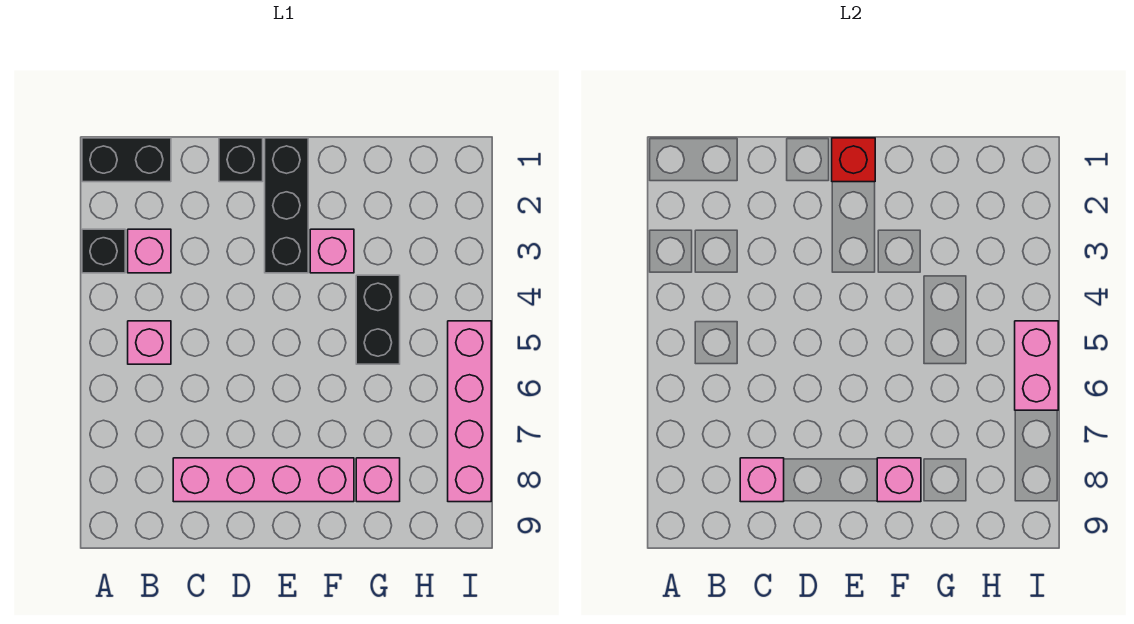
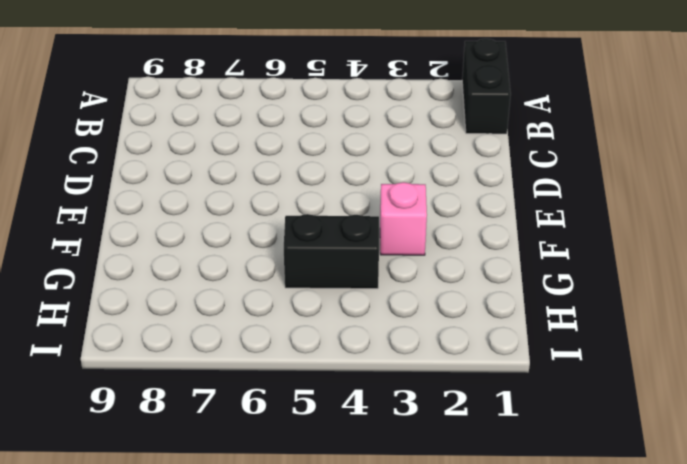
none -> black 1x1 brick [82,229,125,273]
none -> pink 1x1 brick [128,229,171,273]
none -> pink 1x1 brick [128,321,171,364]

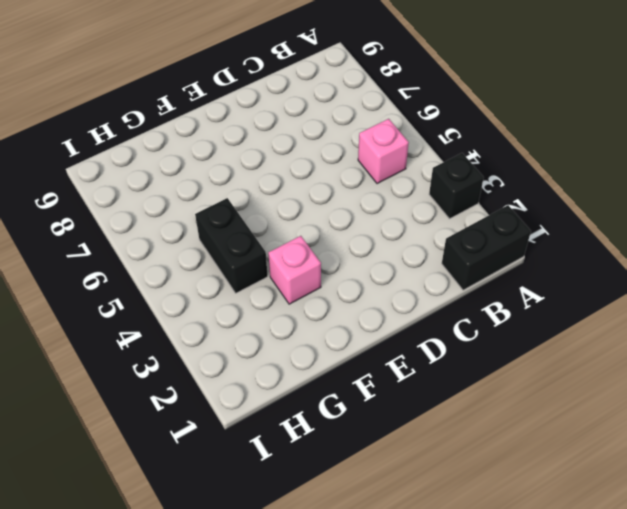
none -> pink 1x1 brick [128,229,171,273]
none -> pink 1x4 brick [173,458,354,502]
none -> black 1x1 brick [219,138,263,182]

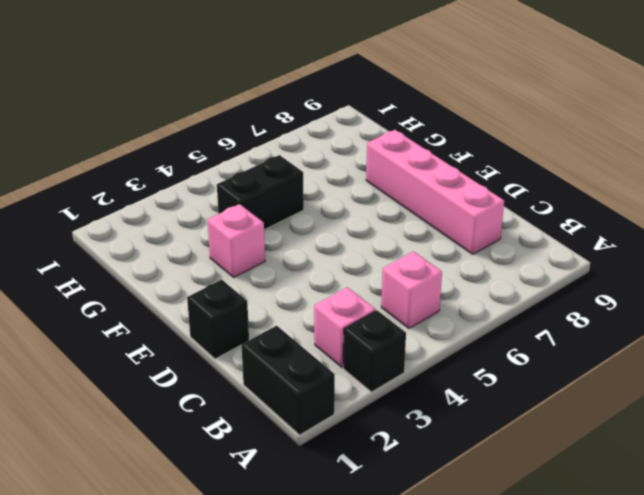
none -> black 1x3 brick [265,138,308,273]
none -> pink 1x1 brick [356,458,400,502]
none -> pink 1x4 brick [448,321,491,502]

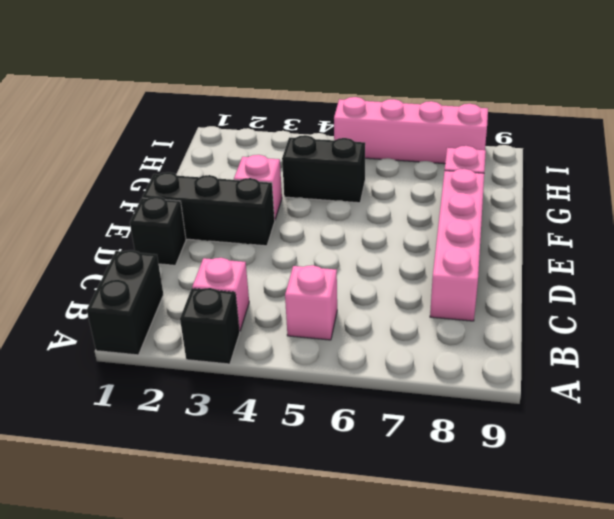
none -> pink 1x1 brick [740,458,784,502]
none -> red 1x1 brick [832,138,875,182]
none -> pink 1x1 brick [877,458,921,502]

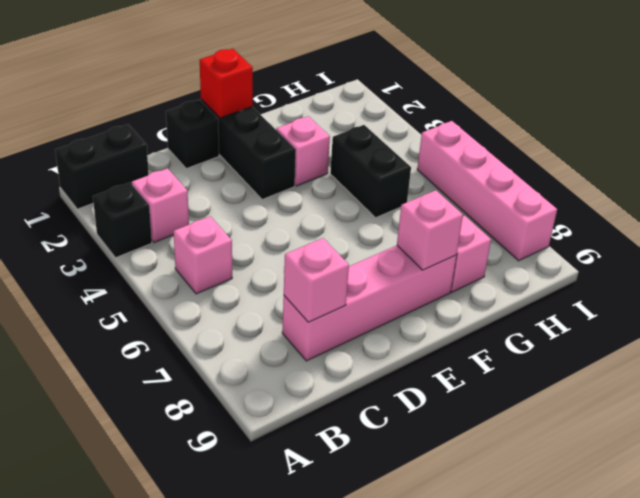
none -> pink 1x2 brick [1015,321,1058,410]

